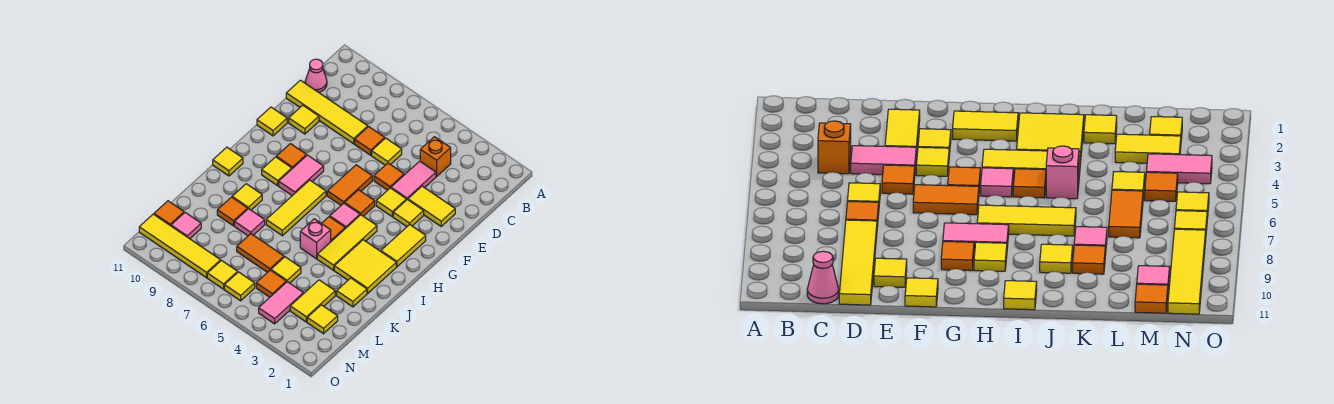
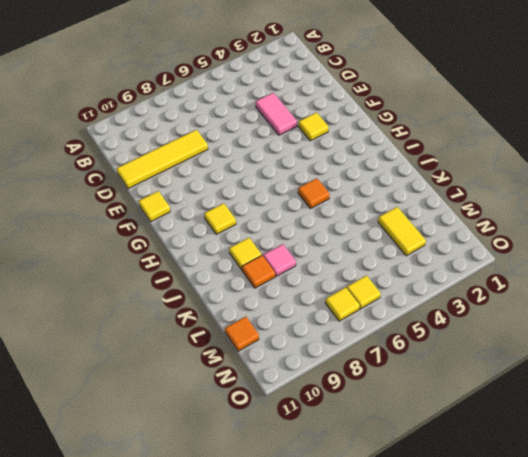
none -> orange 1x1 brick [420,137,451,177]
none -> pink 1x1 cone [306,59,327,92]
none -> yellow 1x1 tile [372,138,402,165]
none -> orange 1x1 tile [355,127,385,155]

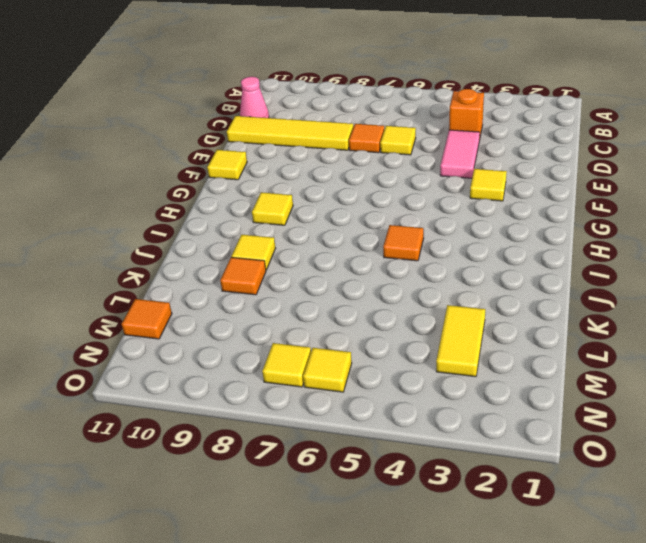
none -> yellow 1x2 tile [408,186,455,226]
none -> orange 1x1 tile [374,163,404,190]
none -> yellow 1x1 tile [289,105,319,134]
none -> yellow 1x1 tile [376,188,406,217]

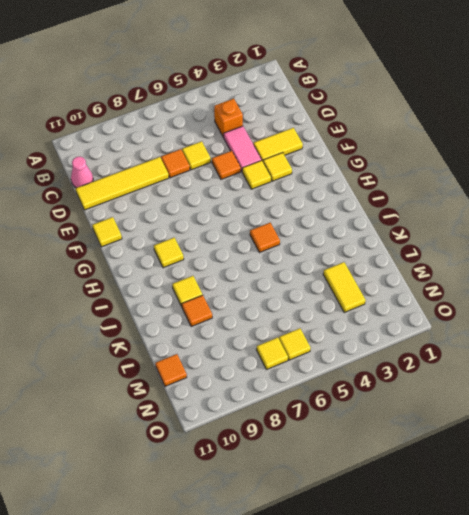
none -> yellow 1x1 tile [289,105,319,134]
none -> orange 1x2 tile [327,165,372,205]
none -> yellow 1x2 tile [381,224,426,267]
none -> orange 1x1 tile [344,190,375,216]

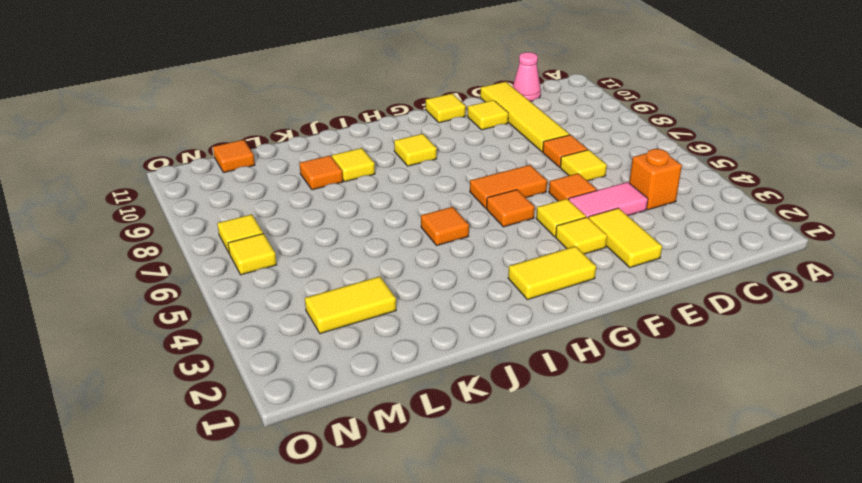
none -> pink 1x2 tile [279,155,324,196]
none -> orange 1x1 tile [276,144,307,169]
none -> yellow 1x3 tile [317,215,377,270]
none -> pink 1x1 tile [330,203,360,229]

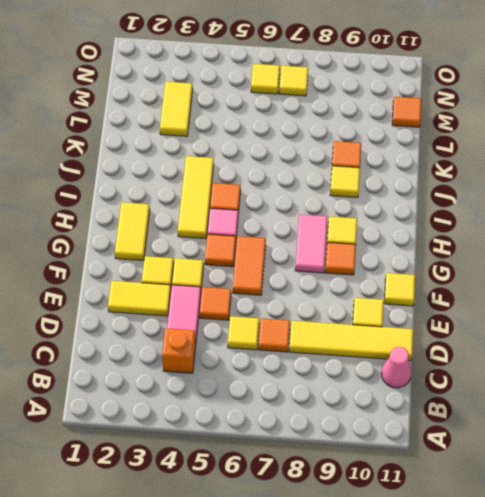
none -> yellow 1x3 tile [266,180,326,236]
none -> yellow 2x2 tile [334,240,396,293]
none -> yellow 1x1 tile [213,147,243,176]
none -> pink 1x1 brick [300,219,331,259]

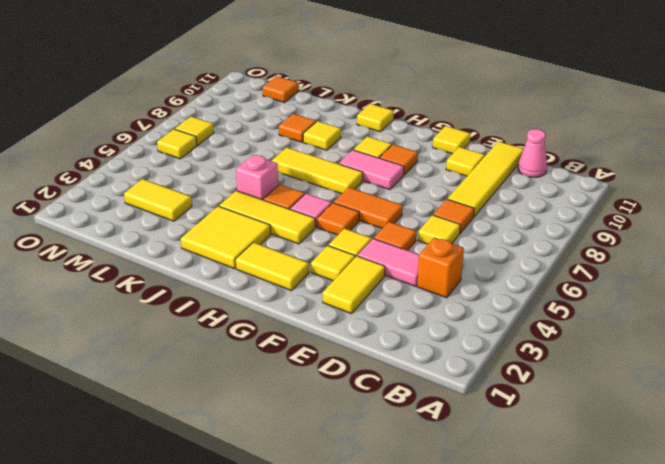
none -> yellow 1x1 tile [337,278,367,307]
none -> pink 1x1 tile [234,209,265,236]
none -> yellow 1x1 tile [271,257,301,283]
none -> orange 1x2 tile [237,234,284,272]

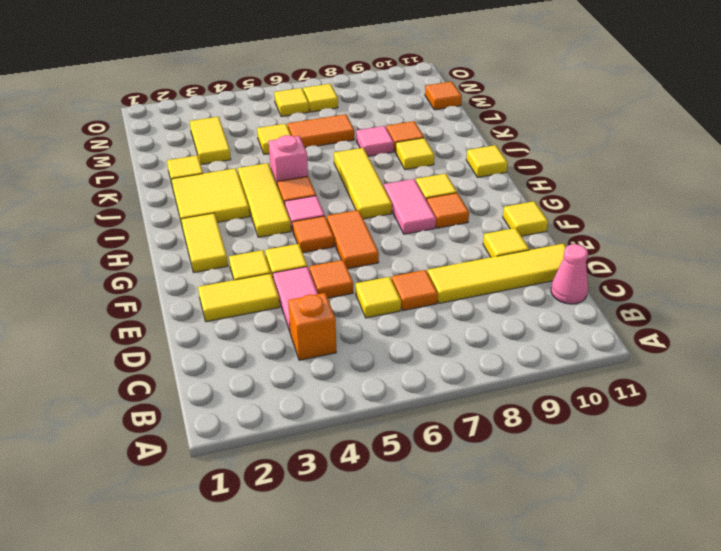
none -> yellow 1x1 tile [307,305,338,334]
none -> pink 1x2 tile [259,282,303,324]
none -> orange 1x1 tile [256,270,286,297]
none -> pink 1x1 tile [171,213,201,239]

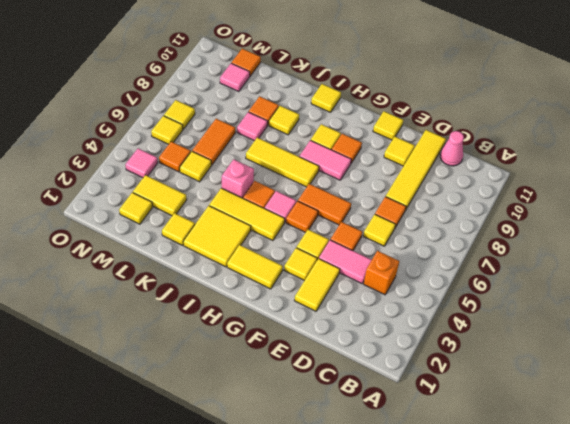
pink 1x1 tile [125,148,158,178] -> pink 1x2 tile [259,282,303,324]
none -> yellow 1x4 tile [139,214,221,278]

